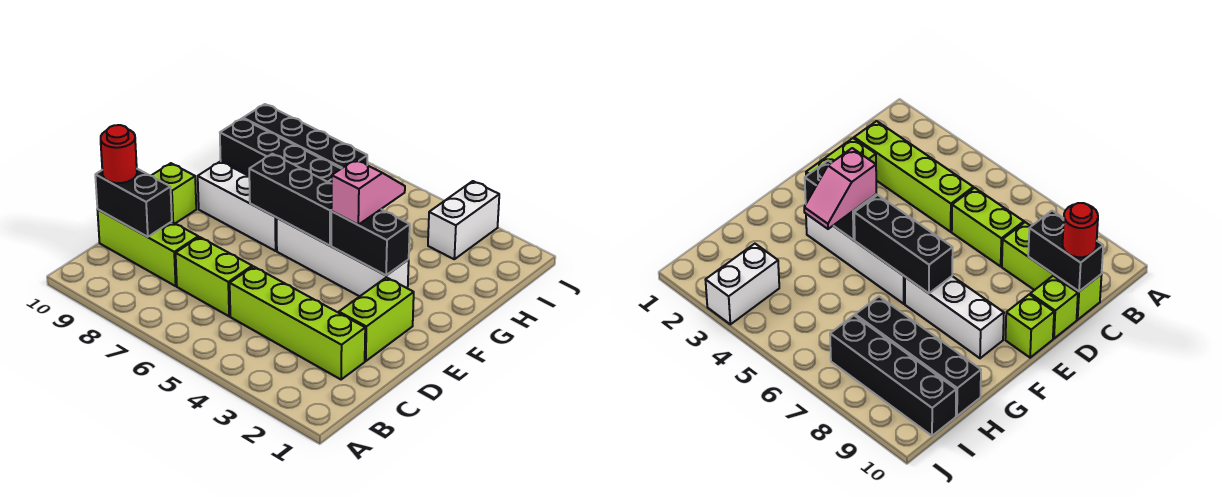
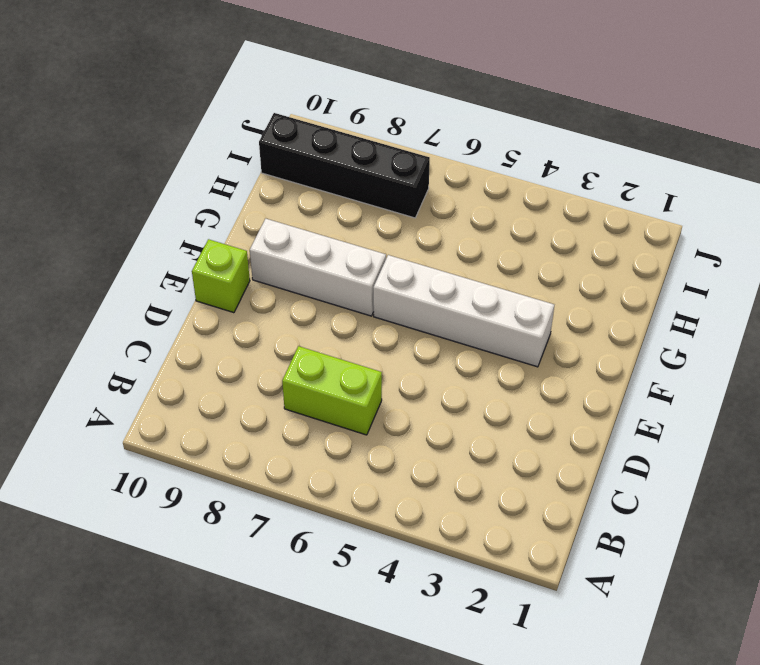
none -> lime 1x4 brick [230,267,365,379]
none -> lime 1x3 brick [98,210,198,286]
none -> lime 1x2 brick [339,277,414,361]

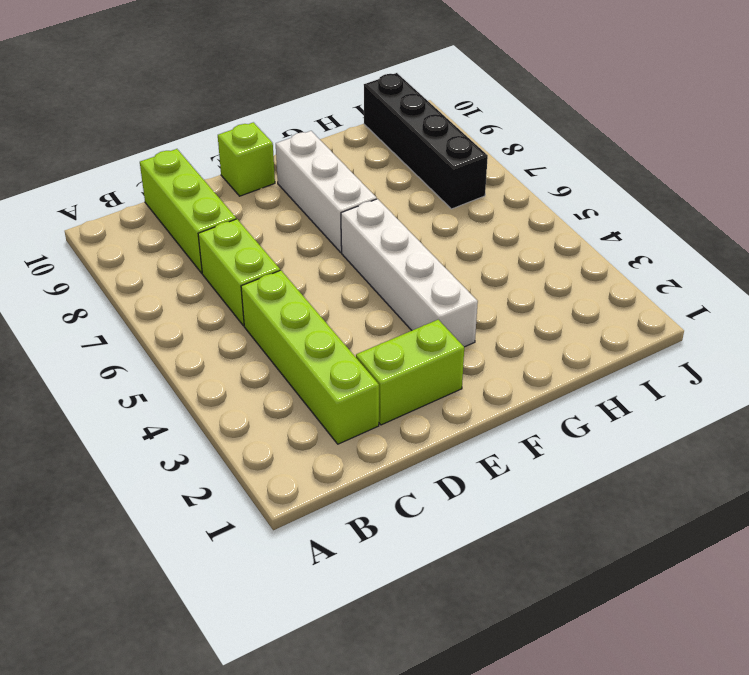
none -> lime 1x1 brick [1030,276,1078,339]
none -> black 1x4 brick [220,119,341,184]
none -> white 1x2 brick [428,181,499,259]

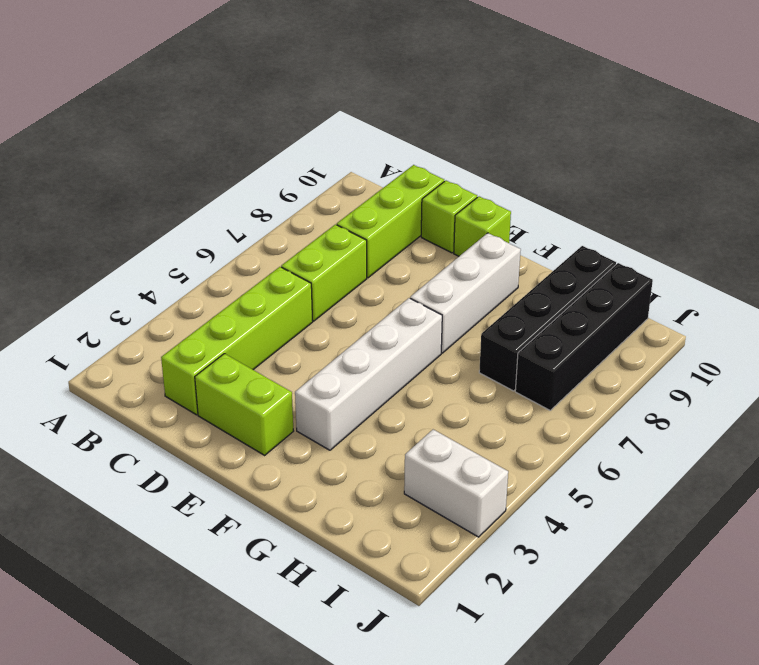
none -> black 1x2 brick [95,169,172,237]
none -> black 1x2 brick [331,210,410,275]
none -> black 1x3 brick [249,154,332,246]

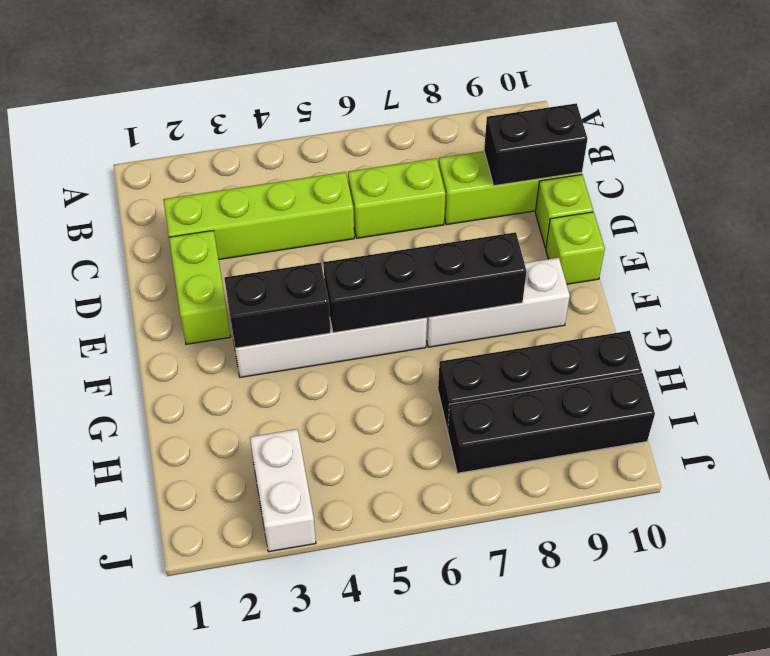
black 1x4 brick [323,232,527,333] -> black 1x3 brick [249,154,332,246]
none -> red 1x1 round brick [101,125,137,183]
none -> pink 1x2 slope [331,159,405,225]

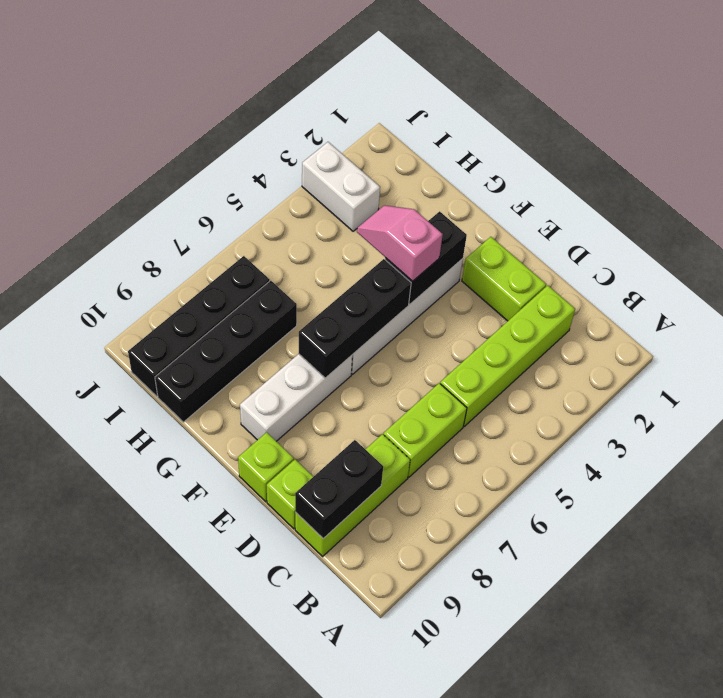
none -> red 1x1 round brick [101,125,137,183]

